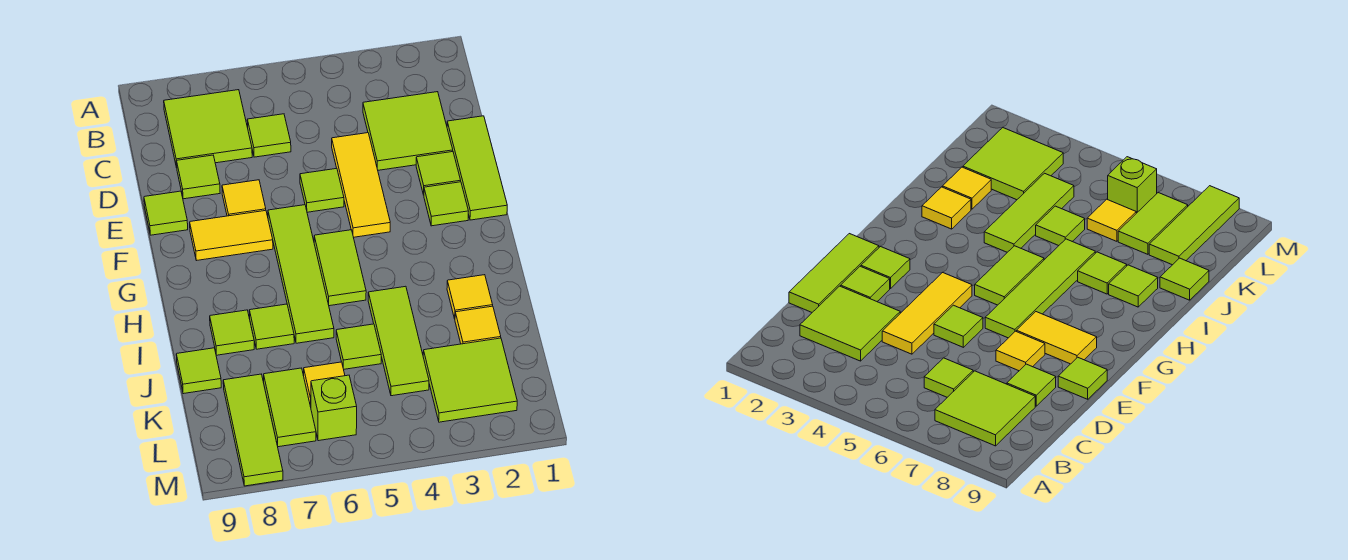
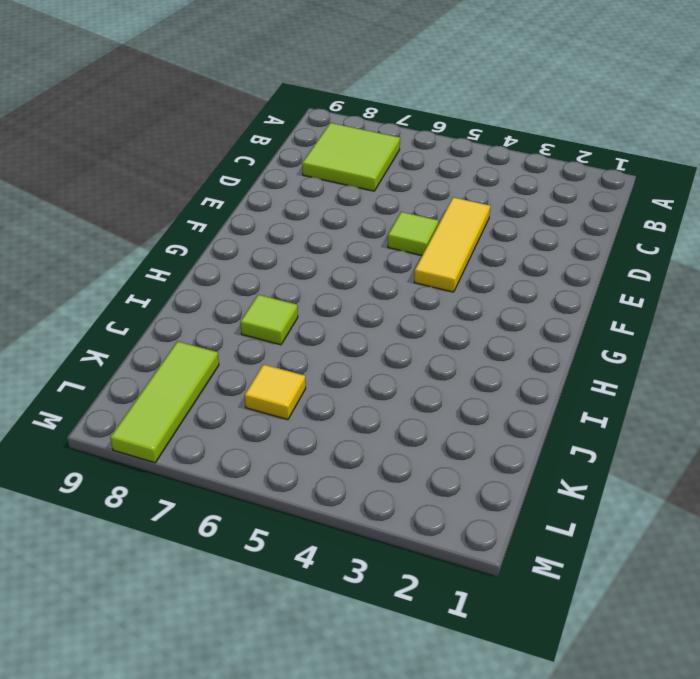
none -> lime 2x2 tile [363,92,453,170]
none -> lime 1x1 tile [247,114,291,157]
none -> lime 1x3 tile [447,116,507,220]

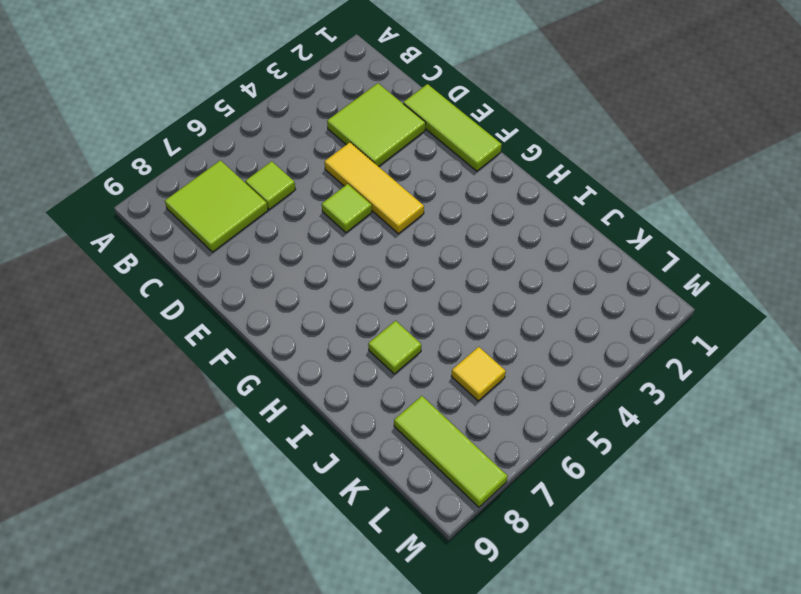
none -> lime 1x1 tile [177,155,220,199]
none -> lime 1x1 tile [416,152,461,195]
none -> yellow 1x1 tile [222,180,266,216]

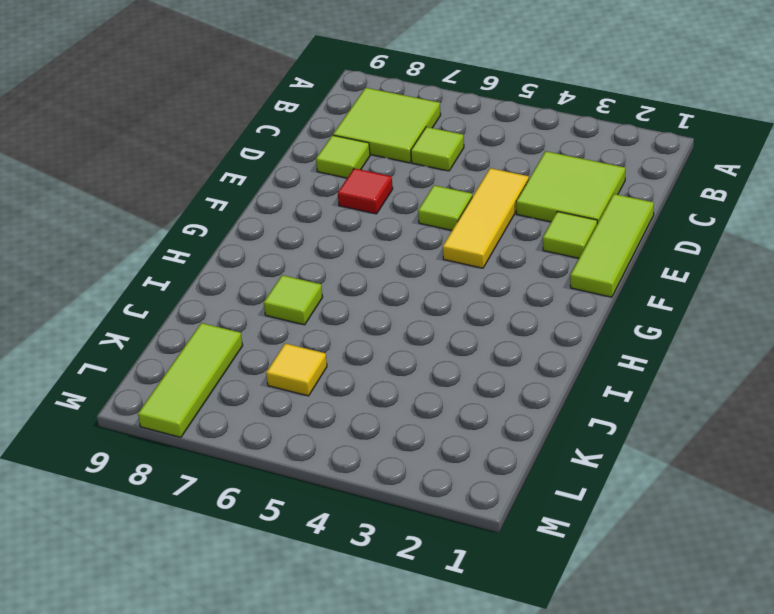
red 1x1 tile [338,168,393,214] -> yellow 1x1 tile [222,180,266,216]
none -> lime 1x1 tile [144,191,188,235]
none -> lime 1x1 tile [424,182,469,226]
none -> lime 1x4 tile [268,205,334,343]

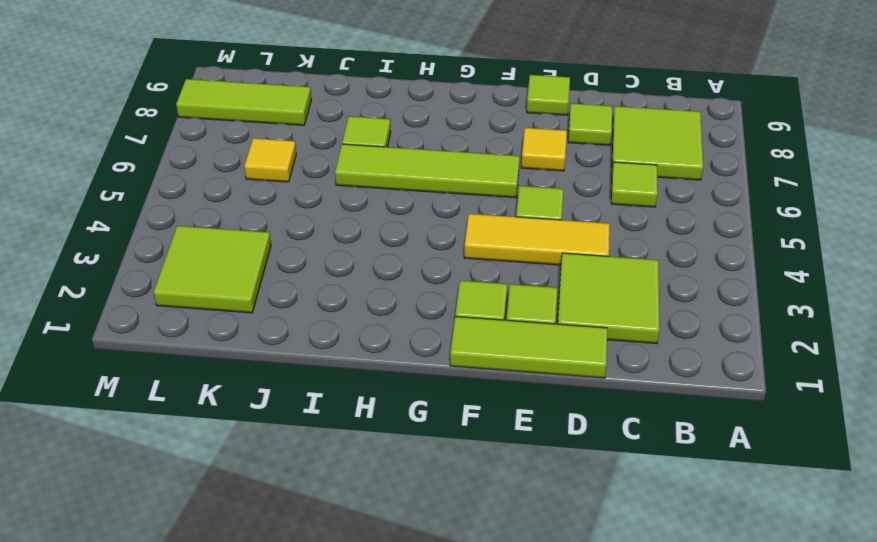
none -> yellow 1x2 tile [190,210,273,261]
none -> lime 1x2 tile [314,230,366,306]
none -> yellow 1x1 tile [447,275,493,319]

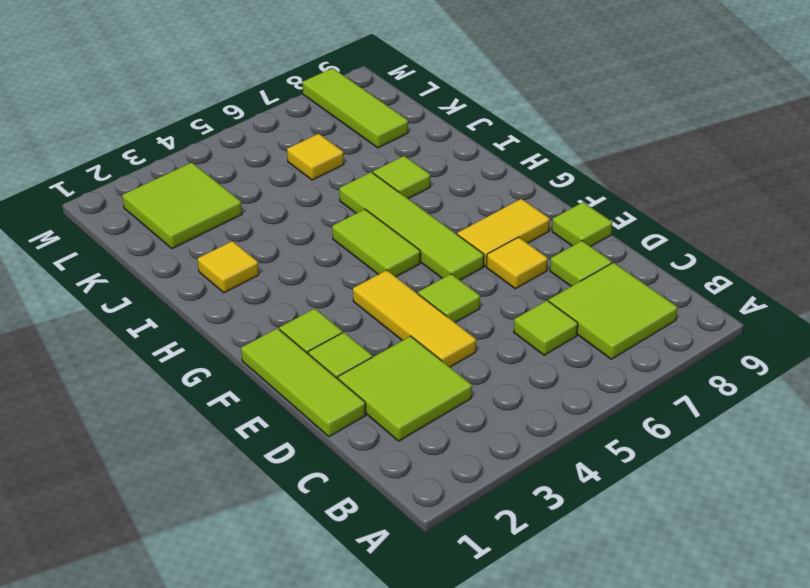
none -> lime 1x3 tile [368,286,429,396]
none -> lime 1x1 tile [210,310,254,355]
none -> yellow 1x1 tile [455,306,501,344]

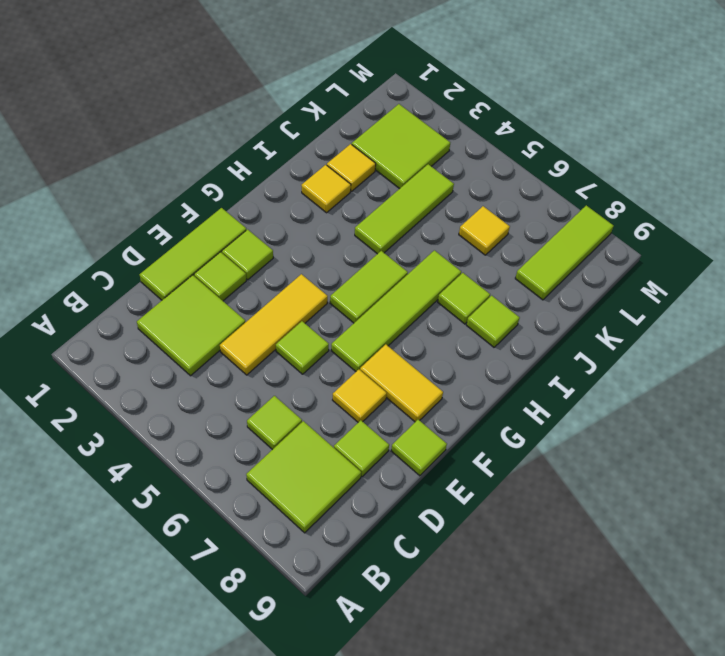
none -> lime 1x1 tile [336,324,381,369]
none -> lime 1x1 tile [176,348,221,394]
none -> lime 1x2 tile [264,368,316,447]

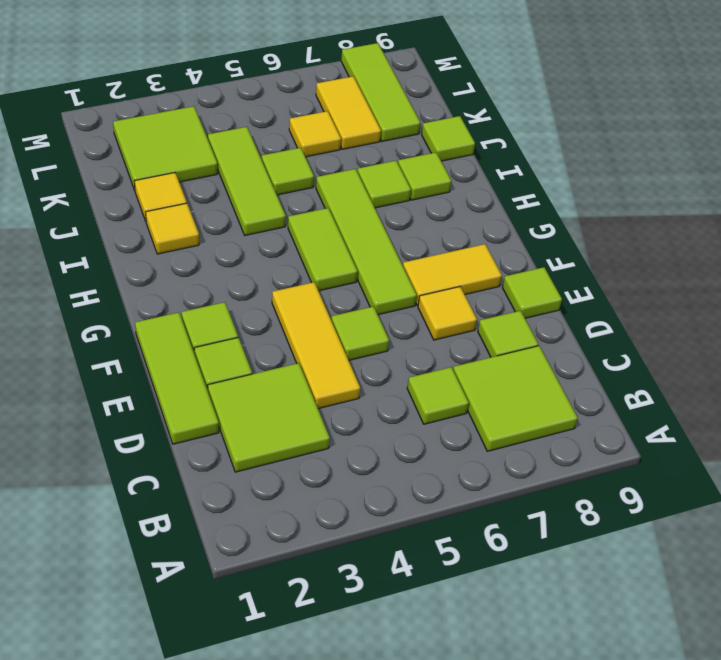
yellow 1x2 tile [316,76,381,149] -> lime 1x2 tile [264,368,316,447]
none -> lime 1x1 brick [311,375,357,441]

